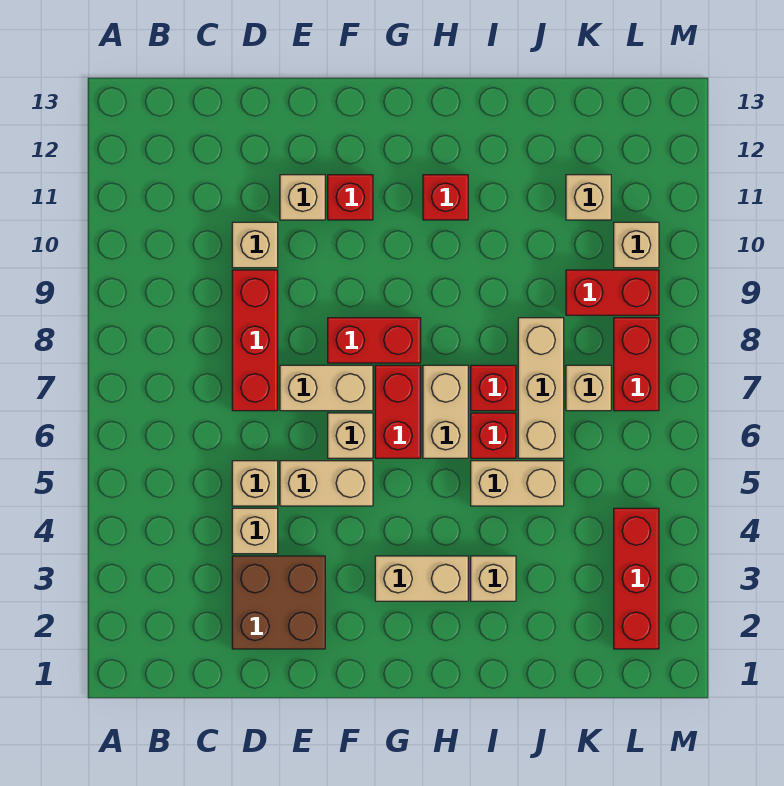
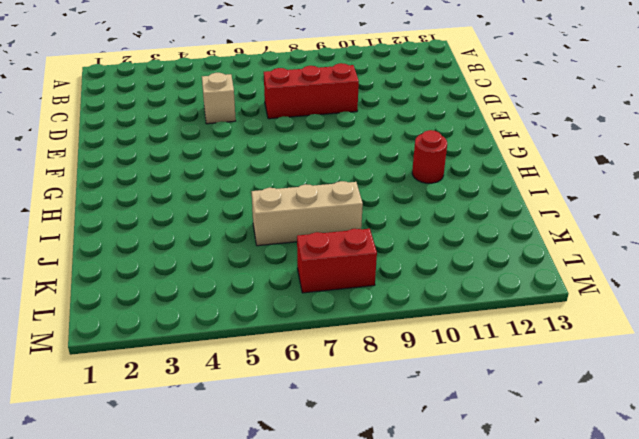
red 1x1 round brick [412,130,447,183] -> red 1x1 brick [423,175,468,220]
none -> brown 2x2 brick [232,556,325,649]
none -> tan 1x1 brick [232,508,278,554]
none -> tan 1x1 brick [232,222,278,268]

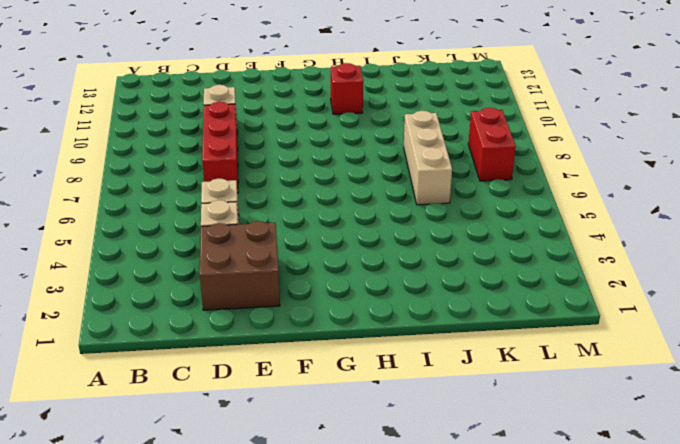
none -> tan 1x2 brick [280,461,373,506]
none -> tan 1x2 brick [280,365,373,411]
none -> tan 1x1 brick [280,175,325,220]

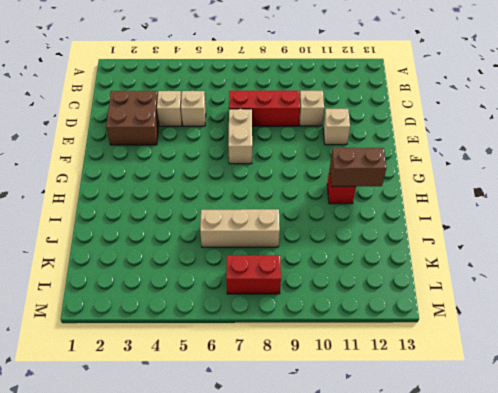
brown 1x2 brick [330,148,386,186] -> none
none -> tan 1x2 brick [280,461,373,506]
none -> tan 1x1 brick [328,413,373,458]
none -> red 1x2 brick [328,318,421,363]

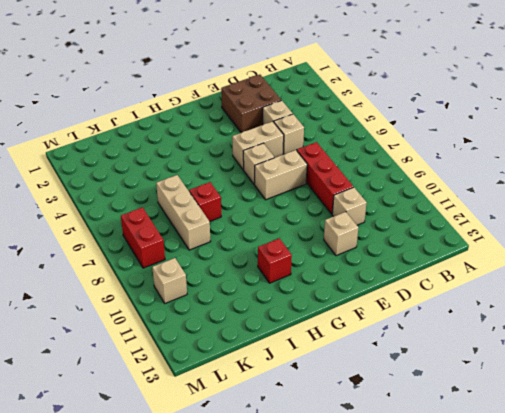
none -> red 1x2 brick [328,318,421,363]
none -> red 1x1 brick [328,175,373,220]
none -> tan 1x2 brick [375,556,468,601]

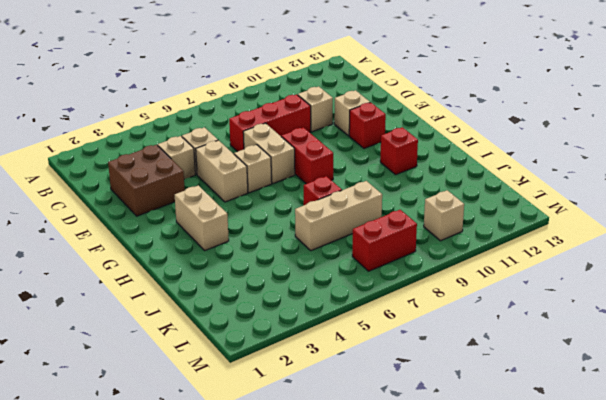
none -> red 1x2 brick [375,365,421,458]
none -> tan 1x2 brick [423,365,468,458]
none -> tan 1x1 brick [471,556,516,601]

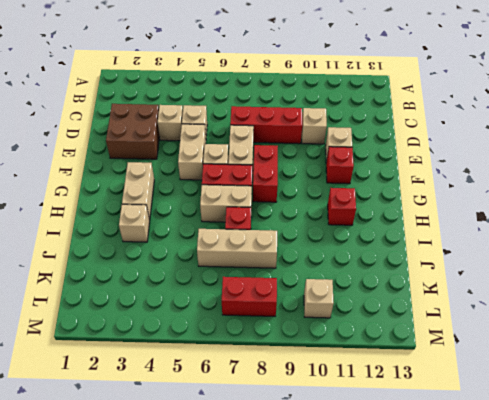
none -> tan 1x2 brick [471,461,564,506]
none -> red 1x1 brick [471,413,516,458]
none -> tan 1x1 brick [566,365,611,411]

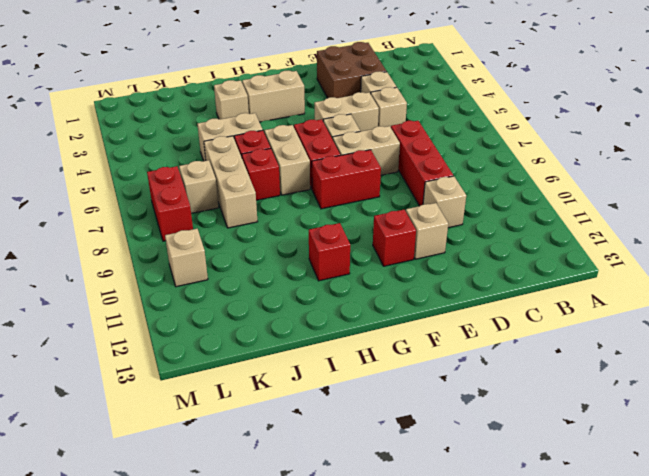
none -> red 1x2 brick [566,270,659,315]
none -> tan 1x1 brick [566,175,611,220]
none -> red 1x3 brick [614,508,659,649]

